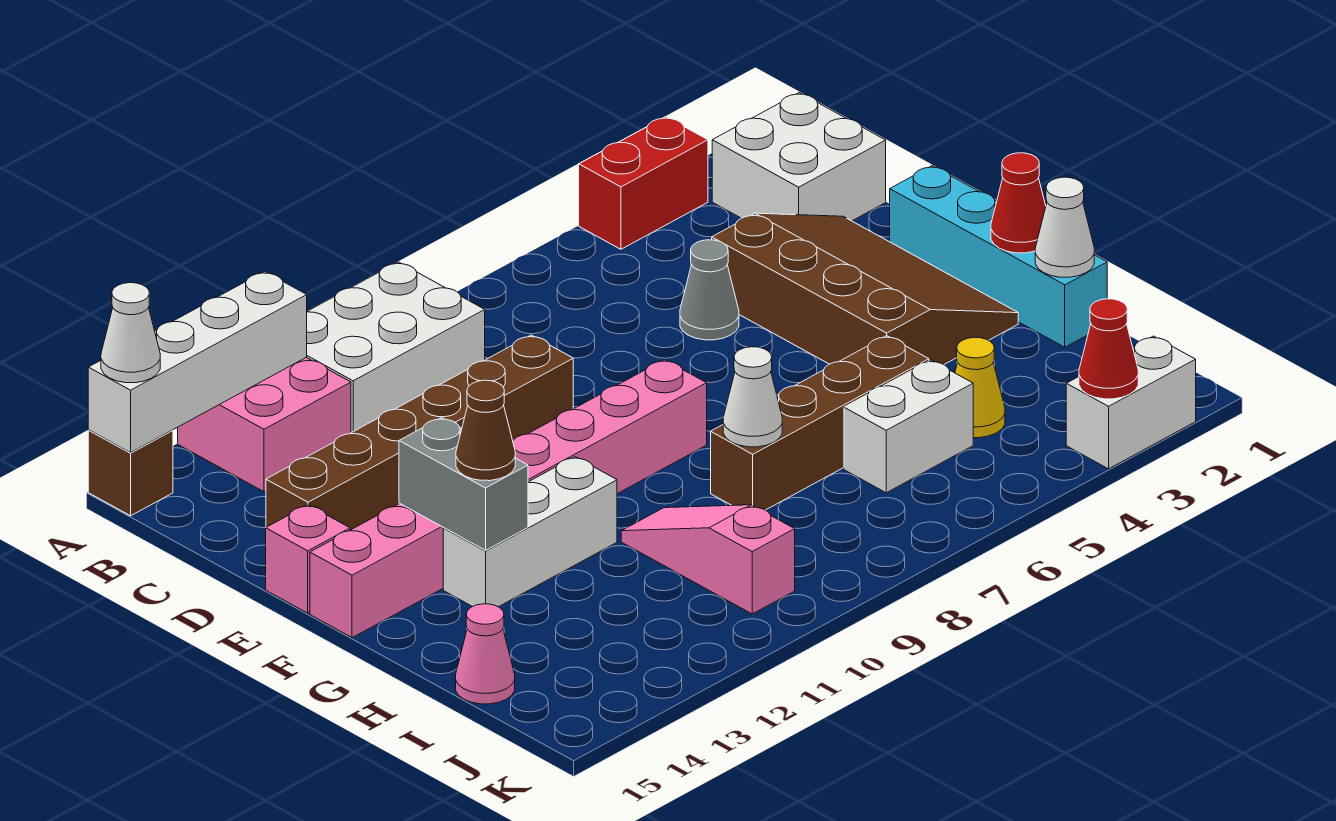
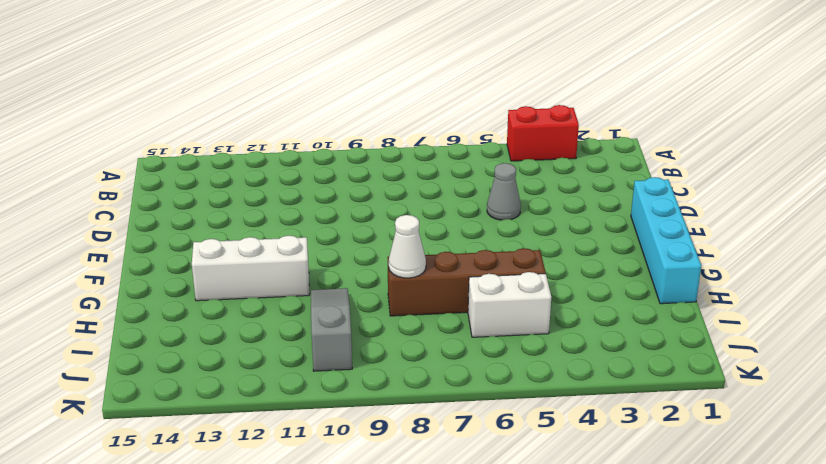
grey 1x3 slope [311,288,352,371] -> pink 1x3 slope [621,505,795,614]
none -> white 2x3 brick [307,262,485,433]
none -> pink 2x2 brick [178,357,351,492]
none -> brown 1x1 brick [88,430,173,516]

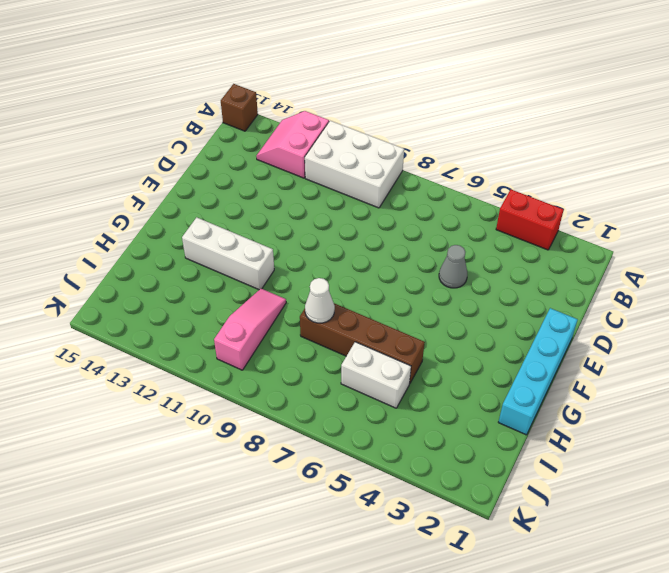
pink 2x2 slope [256,111,329,178] -> pink 2x2 brick [178,357,351,492]
none -> white 2x2 brick [712,93,886,221]
none -> brown 3x4 slope [712,213,1018,364]
none -> brown 1x6 brick [266,335,573,530]

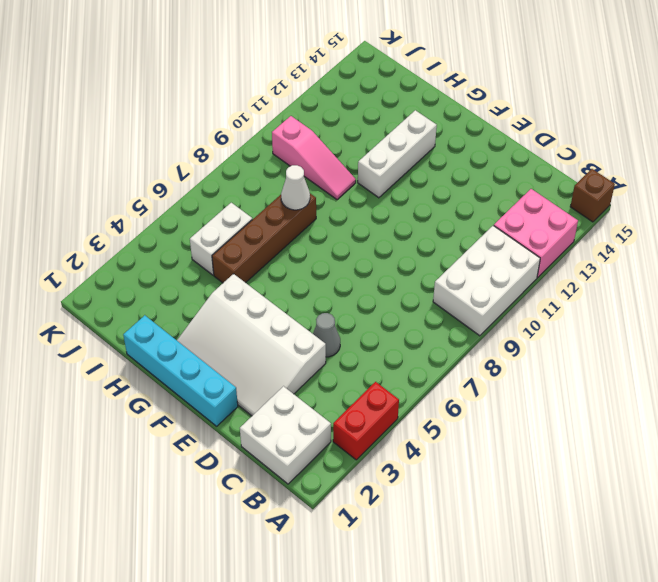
white 3x4 slope [177,274,326,416] -> brown 3x4 slope [712,213,1018,364]
none -> brown 1x6 brick [266,335,573,530]
none -> pink 1x1 brick [266,505,350,613]
none -> pink 1x8 brick [310,360,707,638]

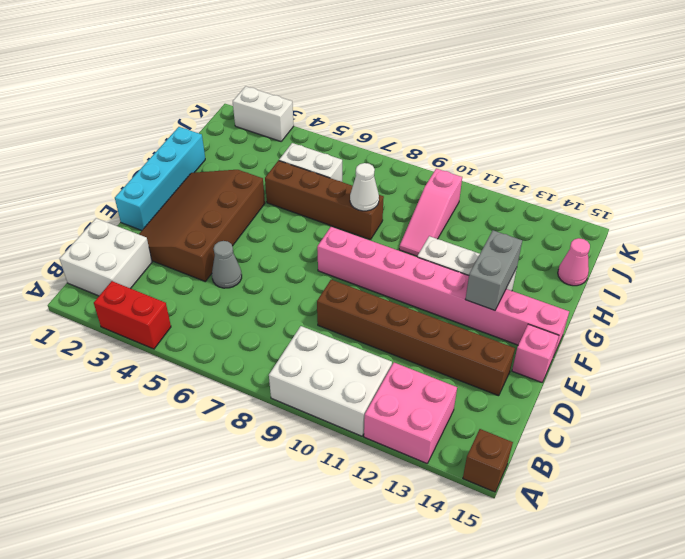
none -> yellow 1x1 cone [955,337,1005,438]
none -> white 1x4 brick [88,272,307,453]
none -> red 1x1 cone [991,153,1046,253]

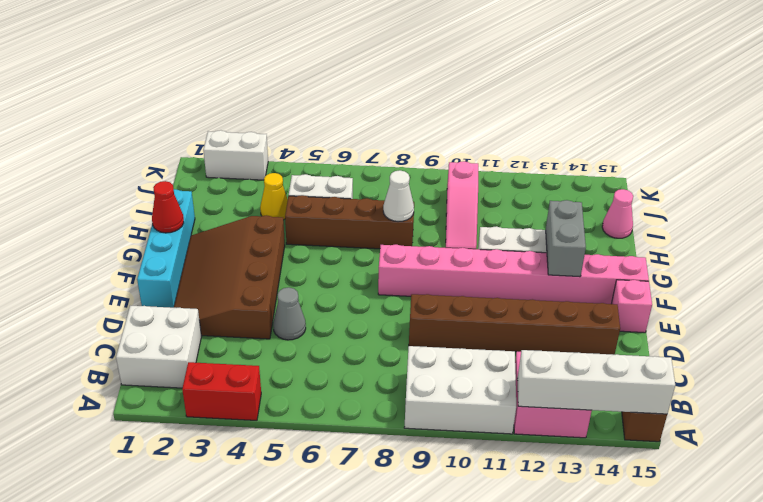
none -> white 1x1 cone [1035,177,1094,277]
none -> red 1x1 cone [1079,299,1138,399]
none -> white 1x1 cone [101,283,160,383]

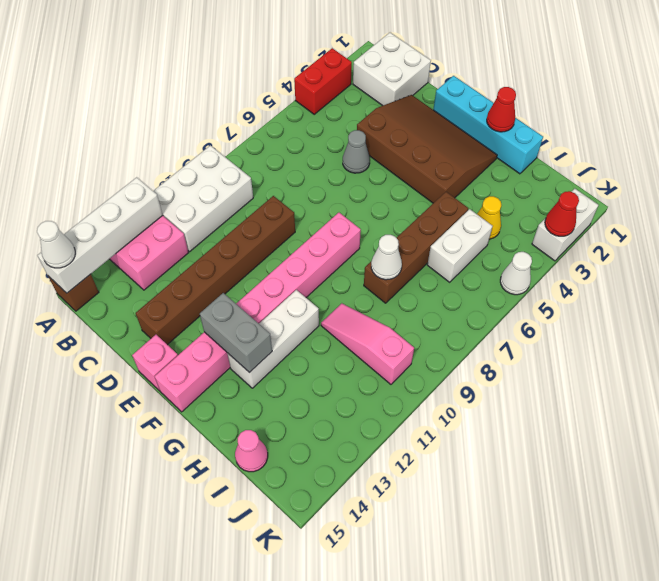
white 1x1 cone [500,252,532,295] -> white 1x1 cone moved to [1035,177,1094,277]
none -> brown 1x1 cone [456,380,515,481]

